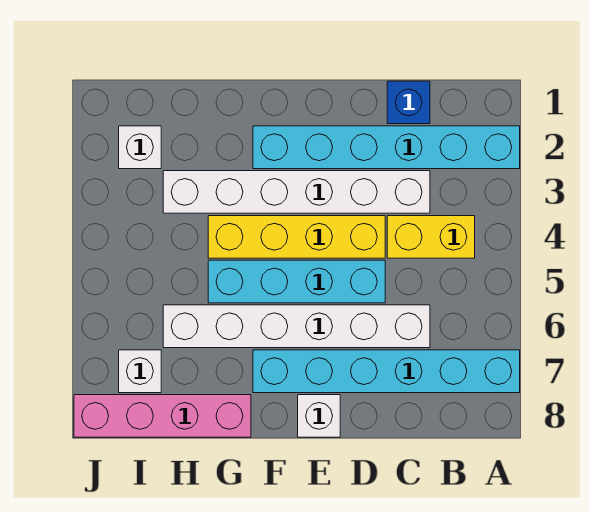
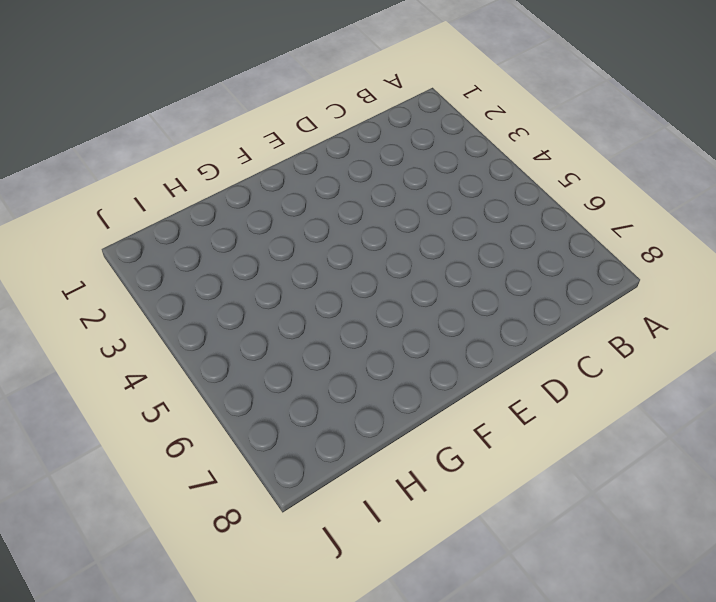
none -> cyan 1x6 brick [253,126,520,169]
none -> cyan 1x6 brick [253,350,520,393]
none -> yellow 1x2 brick [387,216,475,258]

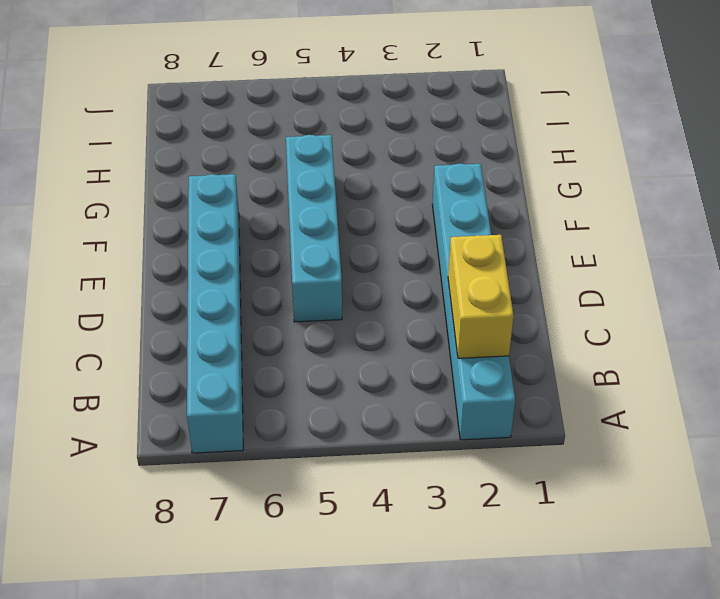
yellow 1x2 brick [448,235,514,358] -> yellow 1x2 brick moved to [387,216,475,258]
none -> blue 1x1 brick [387,81,430,124]
none -> white 1x6 brick [163,171,430,213]
none -> white 1x6 brick [163,305,430,348]

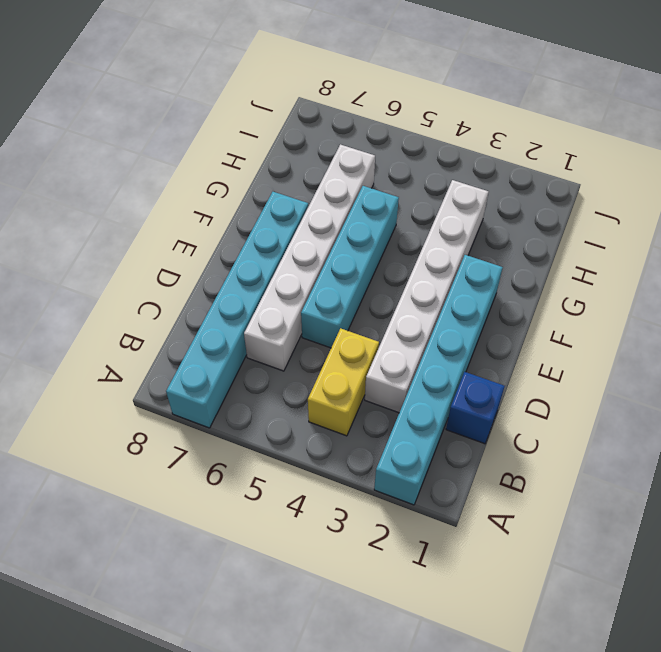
none -> yellow 1x4 brick [208,216,385,258]
none -> white 1x1 brick [298,395,340,437]
none -> pink 1x4 brick [74,395,251,437]

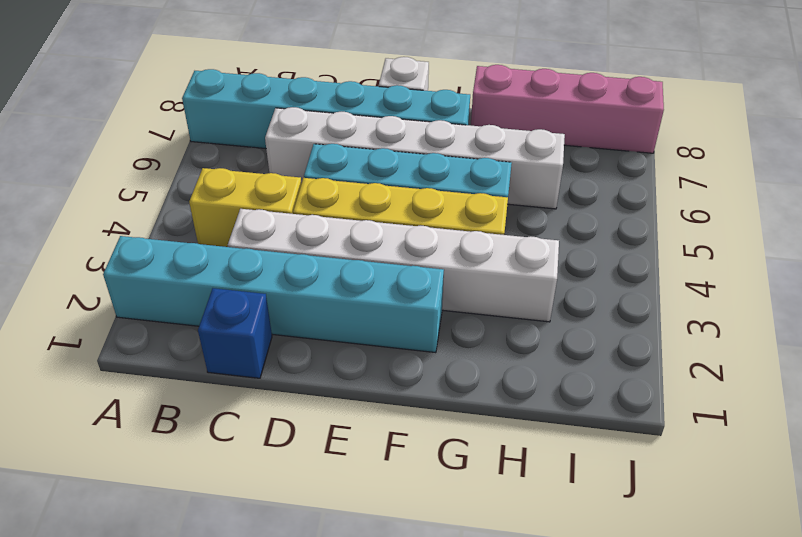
none -> white 1x1 brick [119,126,161,169]
none -> white 1x1 brick [119,350,161,393]

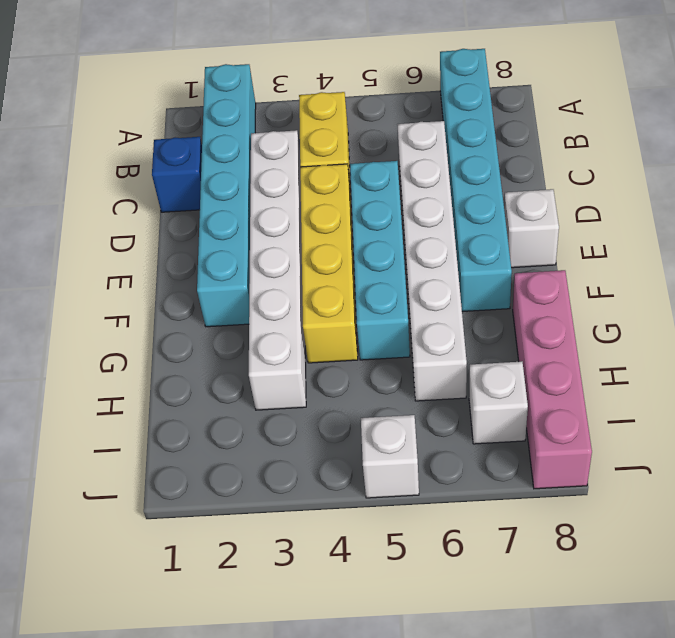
white 1x1 brick [361,415,419,498] -> white 1x1 brick moved to [119,126,161,169]

